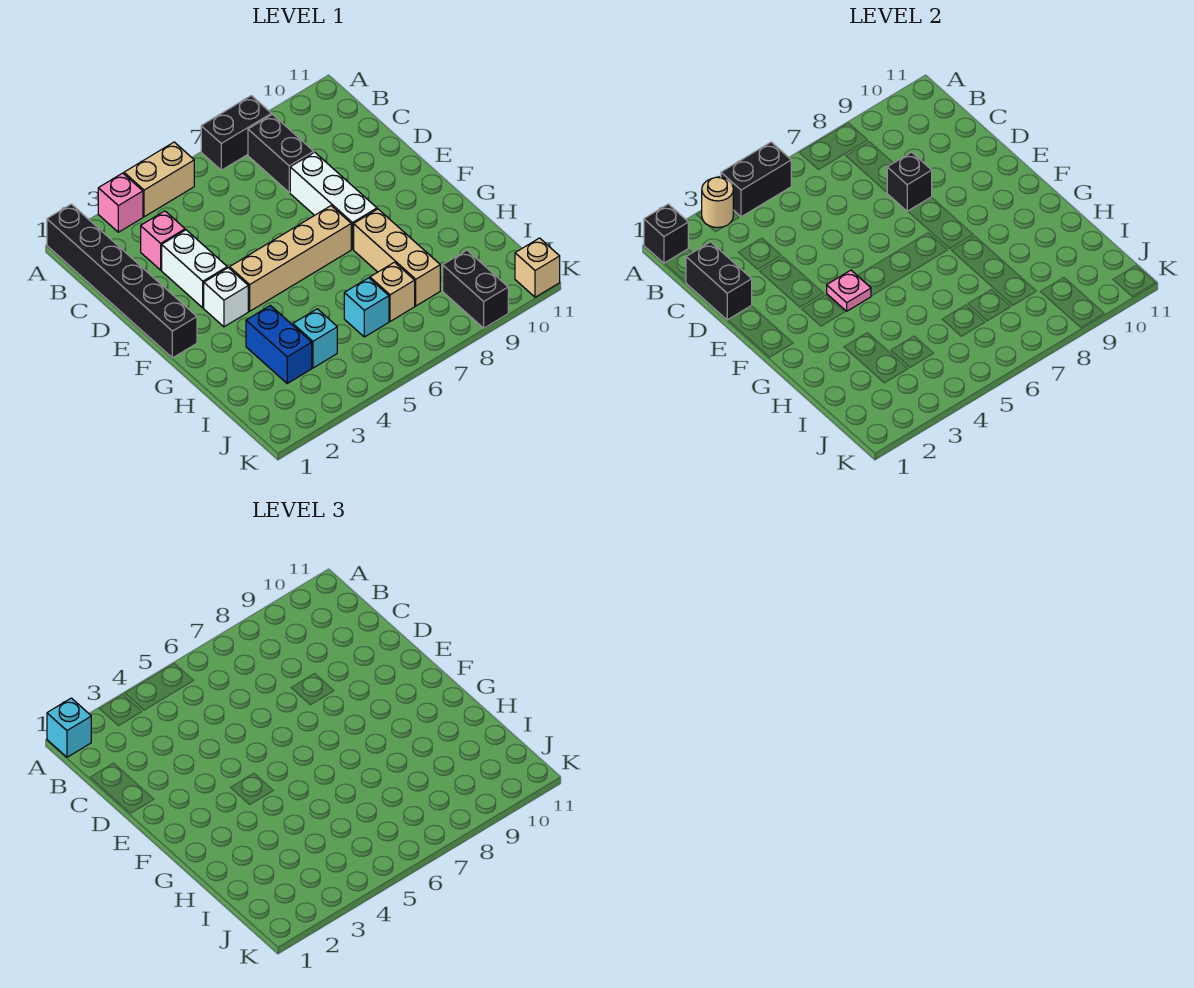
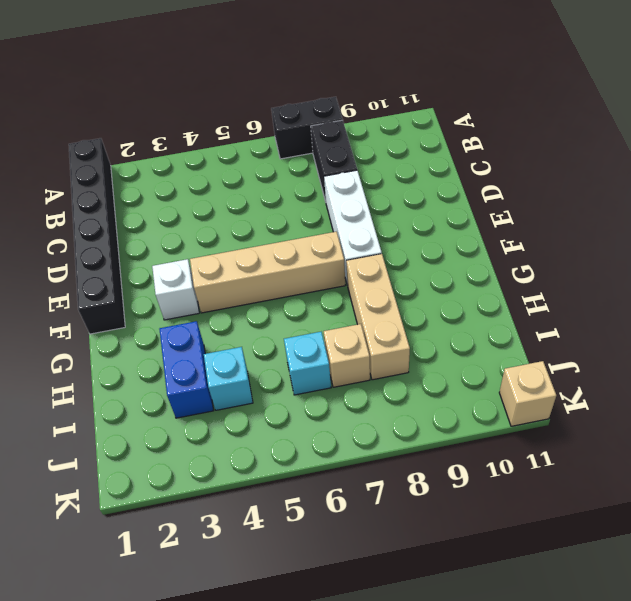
none -> pink 1x1 brick [98,173,143,232]
none -> tan 1x2 brick [124,142,194,217]
none -> pink 1x1 brick [141,211,185,270]

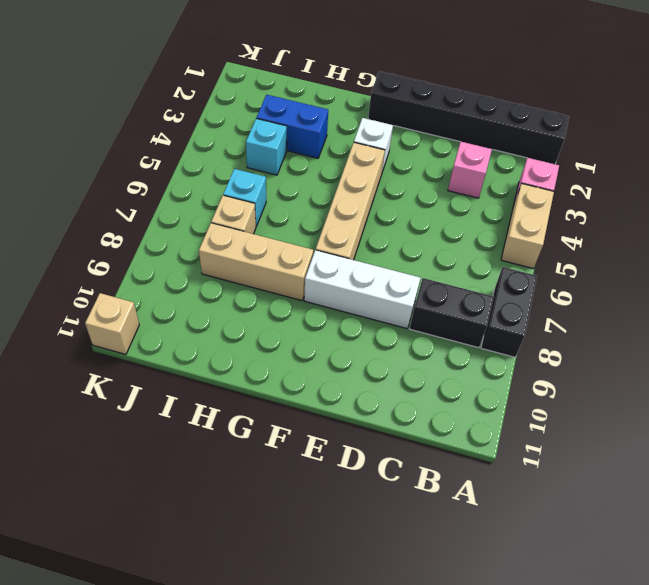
none -> white 1x2 brick [162,230,227,308]
none -> black 1x2 brick [443,250,508,328]
none -> black 1x1 brick [644,204,688,263]

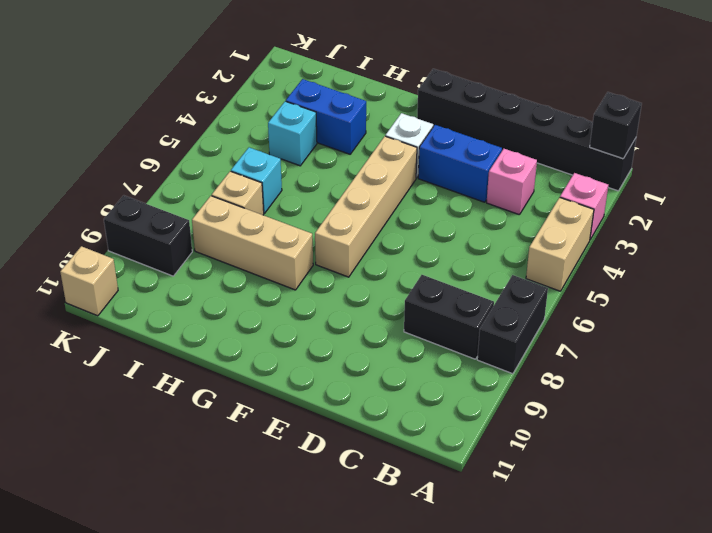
blue 1x2 brick [418,125,502,202] -> white 1x2 brick [162,230,227,308]
none -> white 1x3 brick [290,152,377,249]
none -> tan 1x1 round brick [702,177,733,228]
none -> black 1x2 brick [721,142,791,217]

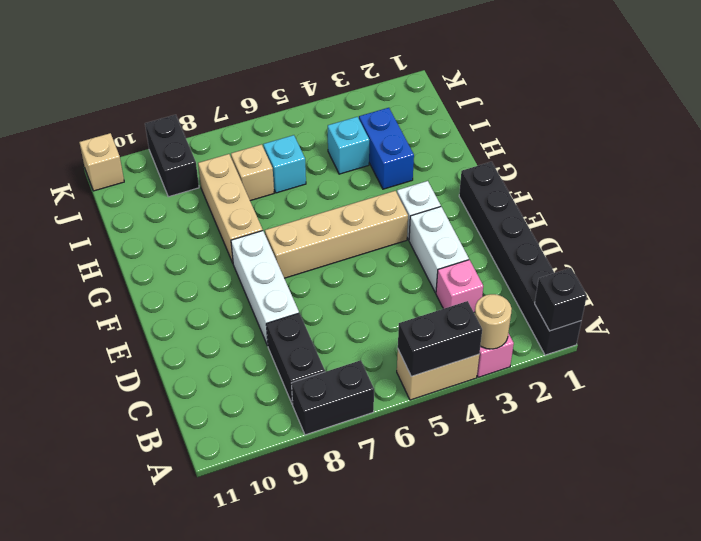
none -> black 1x2 brick [686,242,752,320]
none -> black 1x1 brick [887,152,932,211]
none -> pink 1x1 plate [827,270,871,311]

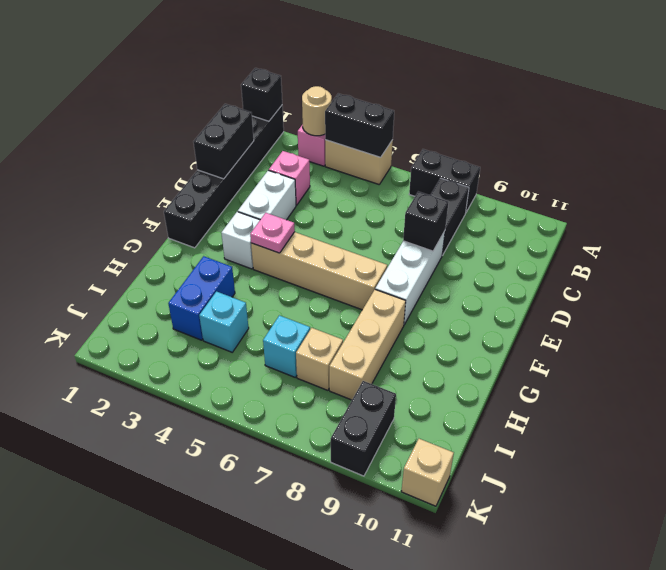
none -> cyan 1x1 brick [47,698,91,757]

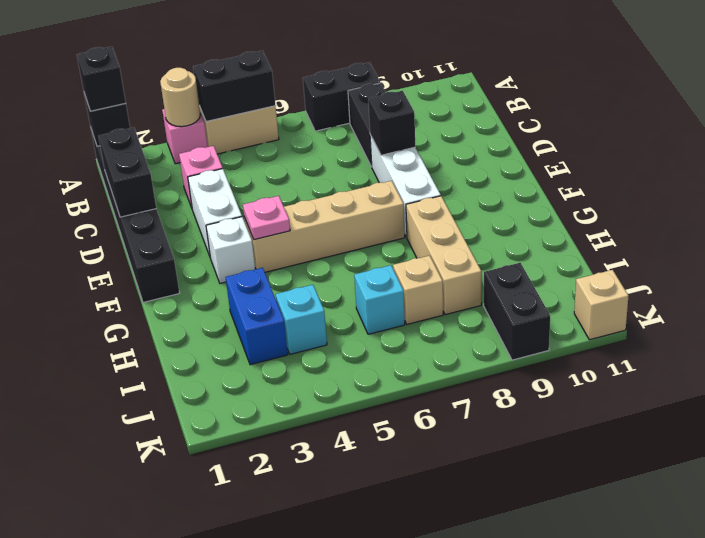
black 1x1 brick [77,47,126,111] -> cyan 1x1 brick [47,698,91,757]

